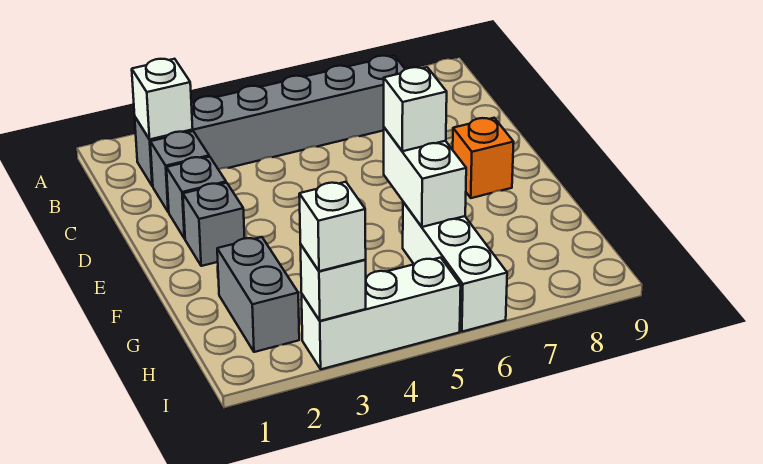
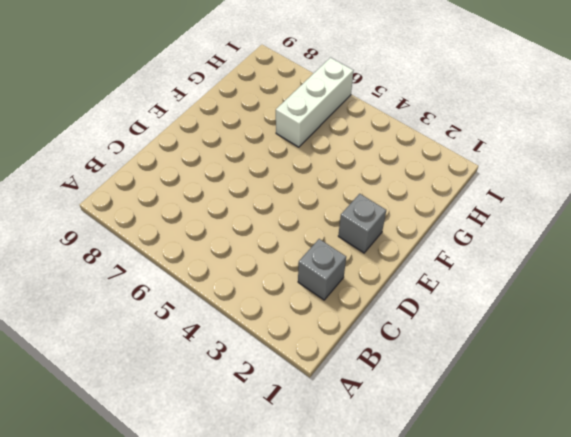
none -> grey 1x6 brick [135,56,405,186]
none -> grey 1x1 brick [166,157,226,239]
none -> orange 1x1 brick [453,118,514,198]

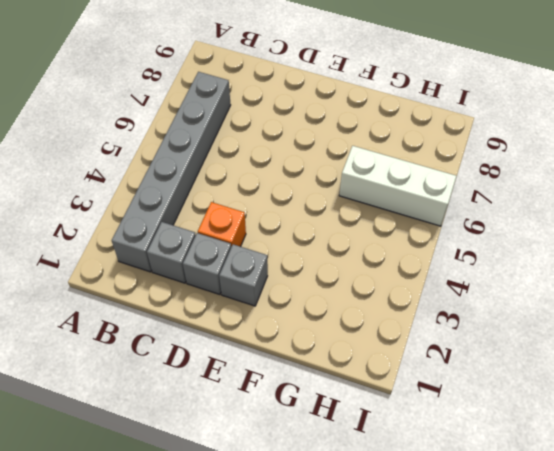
orange 1x1 brick [198,202,246,247] -> orange 1x1 brick moved to [453,118,514,198]
none -> grey 1x2 brick [217,237,299,352]
none -> white 1x3 brick [302,258,461,369]
none -> white 1x1 brick [132,59,193,139]

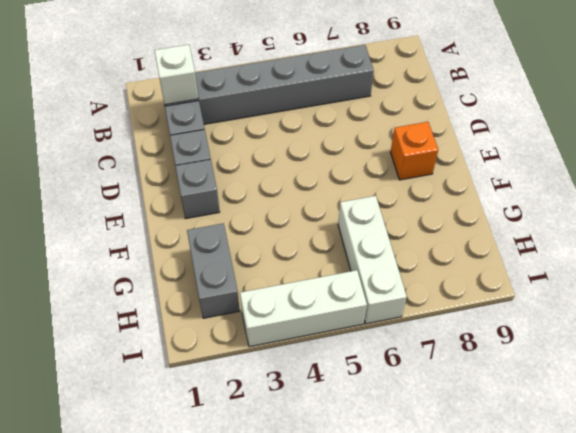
none -> white 1x2 brick [384,128,466,227]
none -> white 1x1 brick [300,244,366,321]
none -> white 1x1 brick [384,67,447,151]

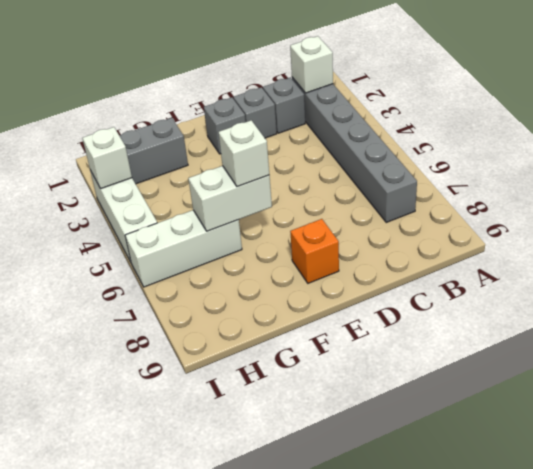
none -> white 1x1 brick [299,182,366,271]

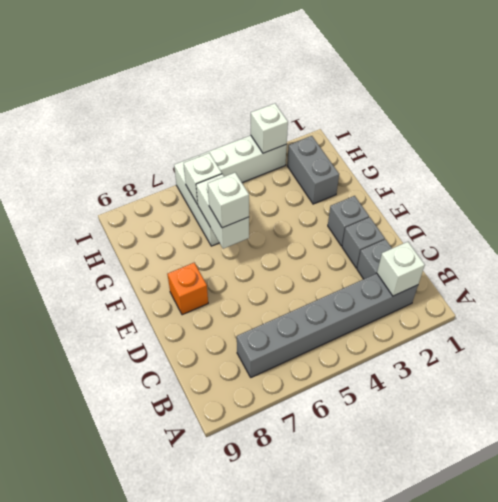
white 1x1 brick [184,153,222,204] -> white 1x1 brick moved to [299,182,366,271]

